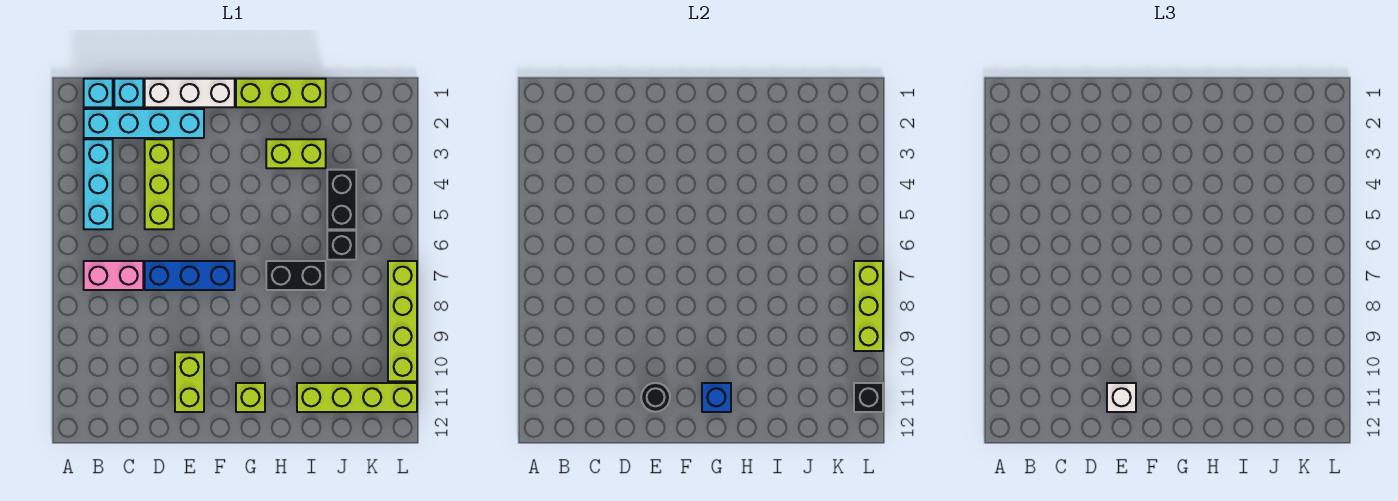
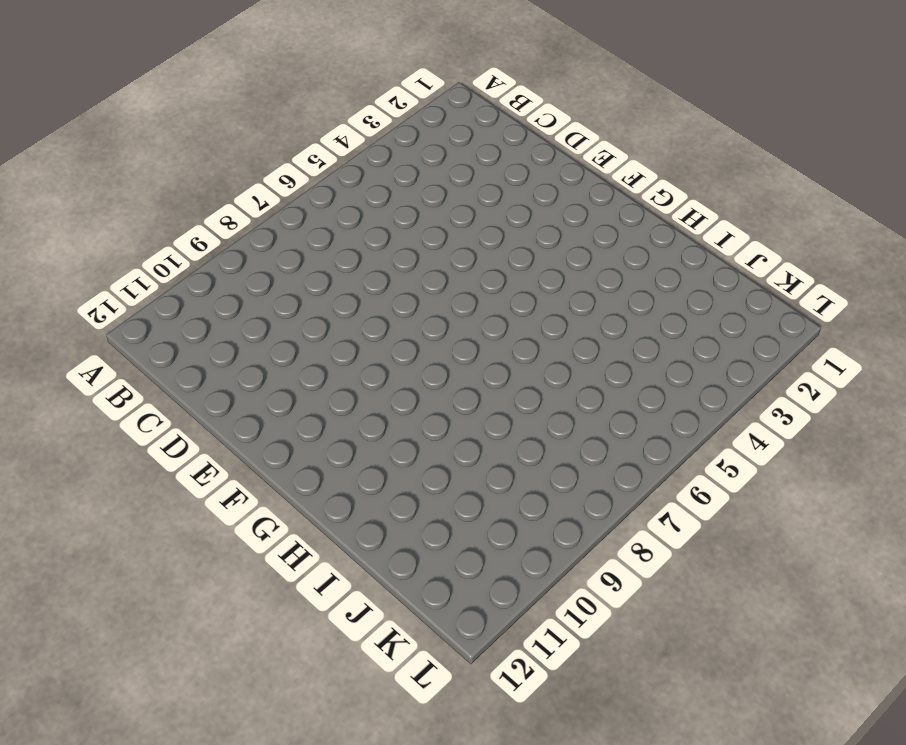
none -> cyan 1x1 brick [84,79,113,107]
none -> cyan 1x4 brick [84,109,204,138]
none -> cyan 1x3 brick [84,139,113,229]

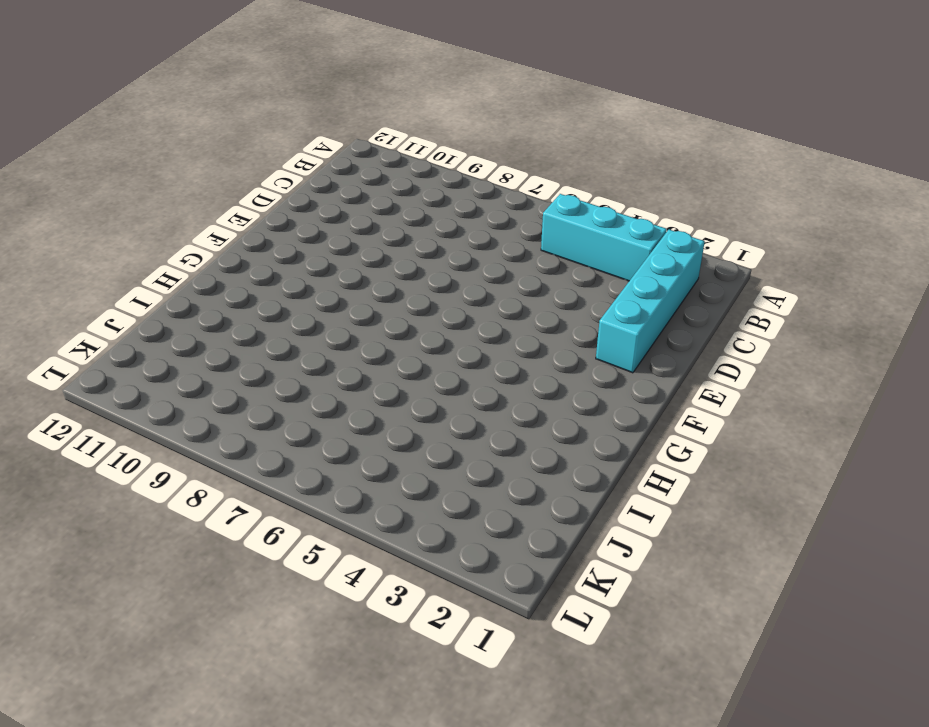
none -> cyan 1x1 brick [84,79,113,107]
none -> pink 1x2 brick [84,261,143,290]
none -> cyan 1x1 brick [114,79,143,107]

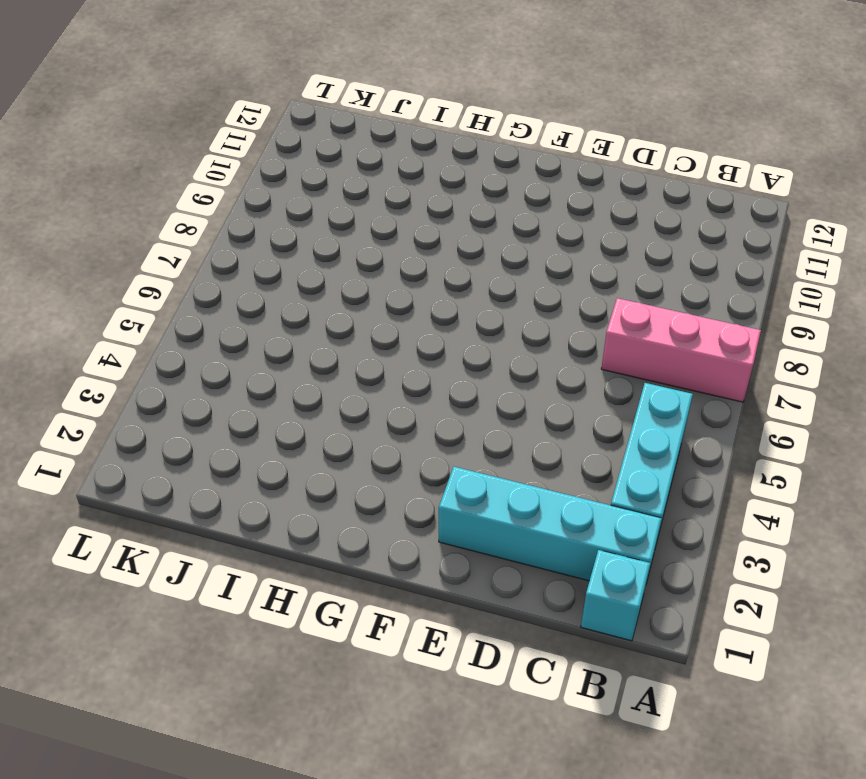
pink 1x3 brick [601,298,761,402] -> pink 1x2 brick [84,261,143,290]
none -> cyan 1x1 brick [114,79,143,107]
none -> white 1x3 brick [145,79,235,107]
none -> lime 1x3 brick [145,139,174,229]

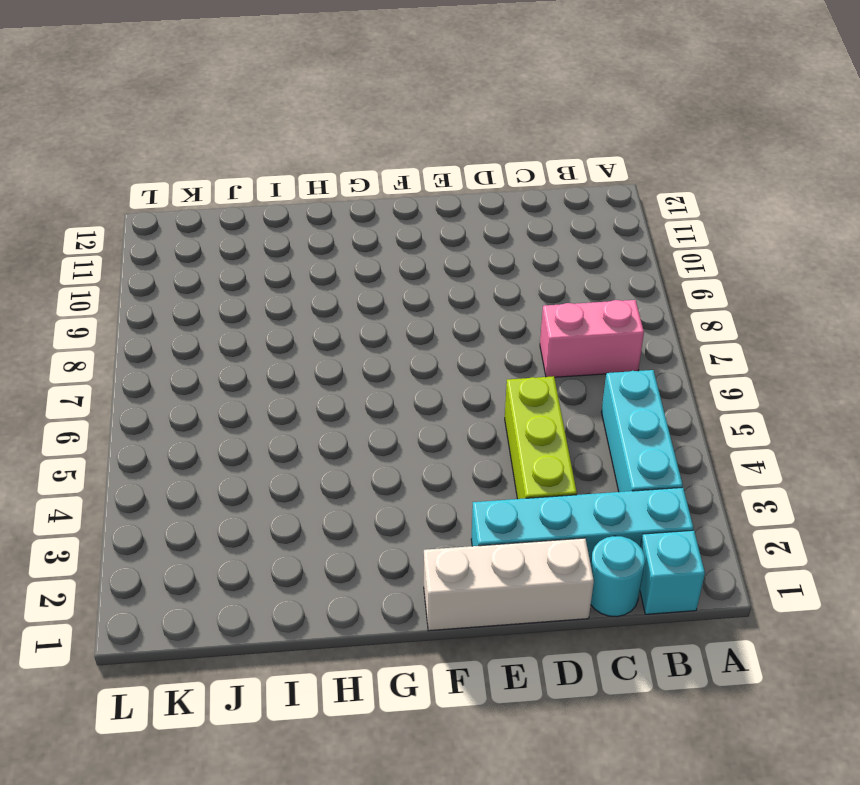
cyan 1x1 round brick [591,536,645,617] -> cyan 1x1 brick [114,79,143,107]
none -> blue 1x3 brick [145,261,235,290]
none -> lime 1x2 brick [175,352,204,412]
none -> lime 1x3 brick [236,79,326,107]

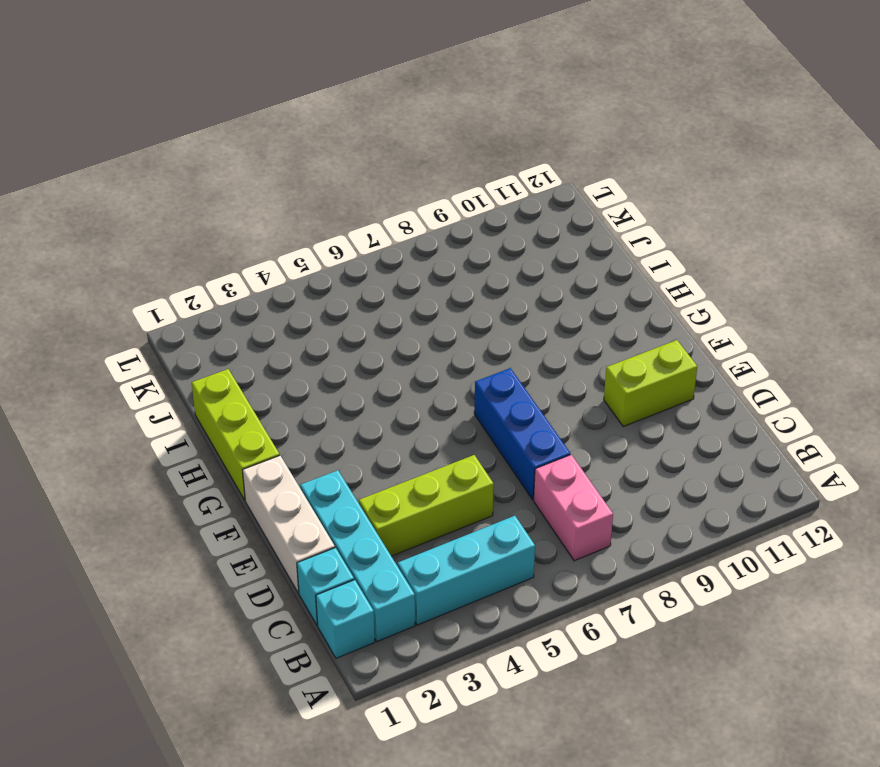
none -> lime 1x1 brick [236,383,265,412]
none -> lime 1x2 brick [266,139,326,168]
none -> black 1x2 brick [266,261,326,290]

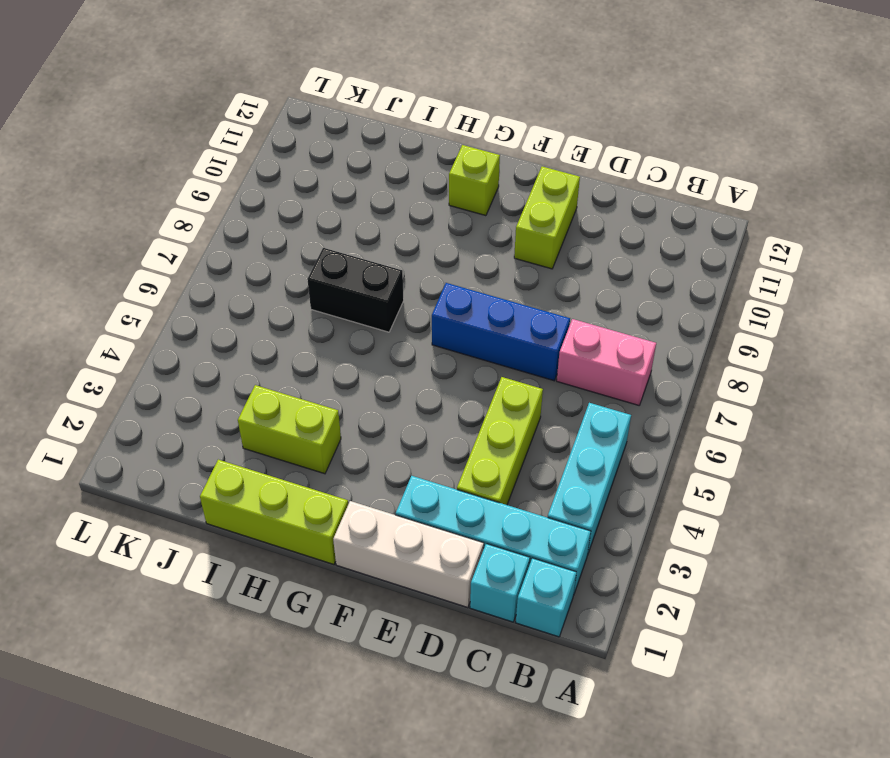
none -> lime 1x4 brick [297,383,417,412]
none -> black 1x2 brick [327,170,356,229]
none -> black 1x1 brick [327,231,356,260]

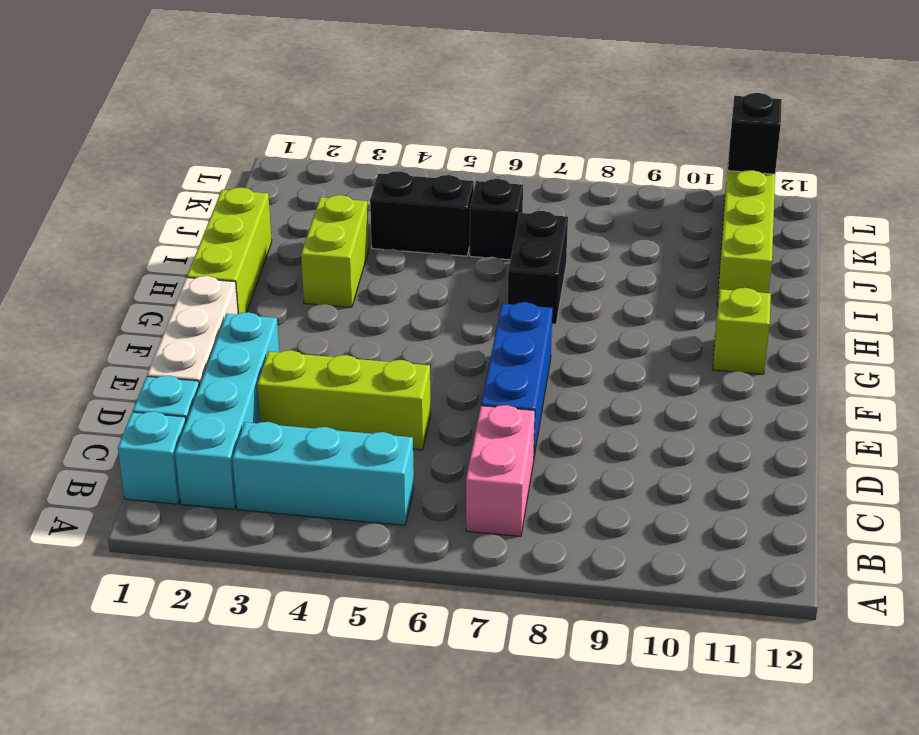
none -> lime 1x2 brick [175,352,204,412]
none -> lime 1x4 brick [388,261,417,381]
none -> black 1x1 round brick [641,383,670,412]

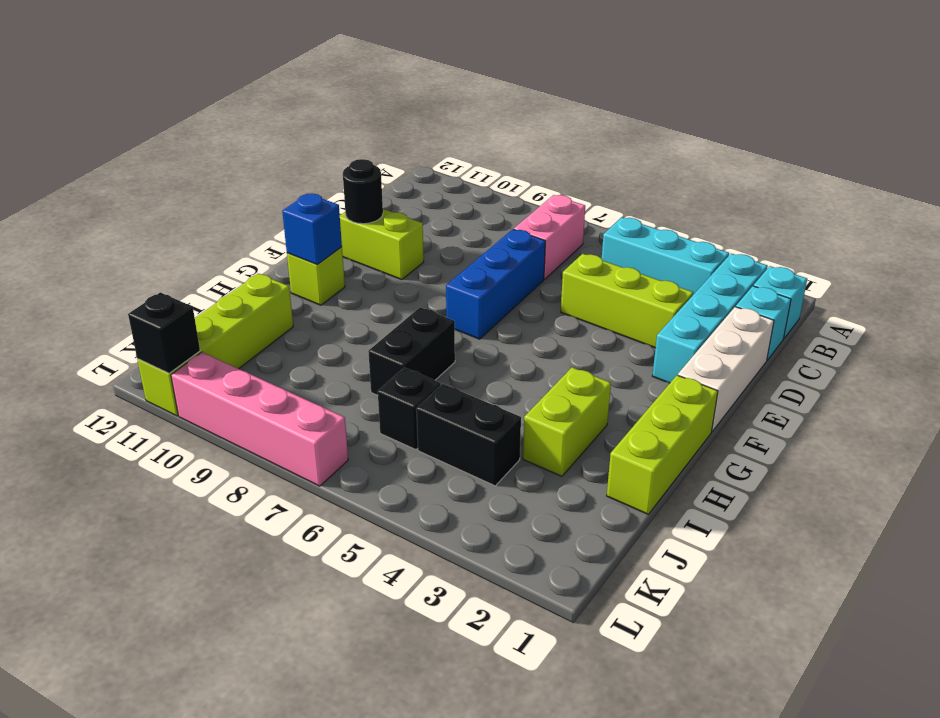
pink 1x4 brick [171,352,348,486] -> lime 1x4 brick [388,261,417,381]
none -> lime 1x3 brick [854,261,883,351]
none -> white 1x1 brick [1107,383,1136,412]

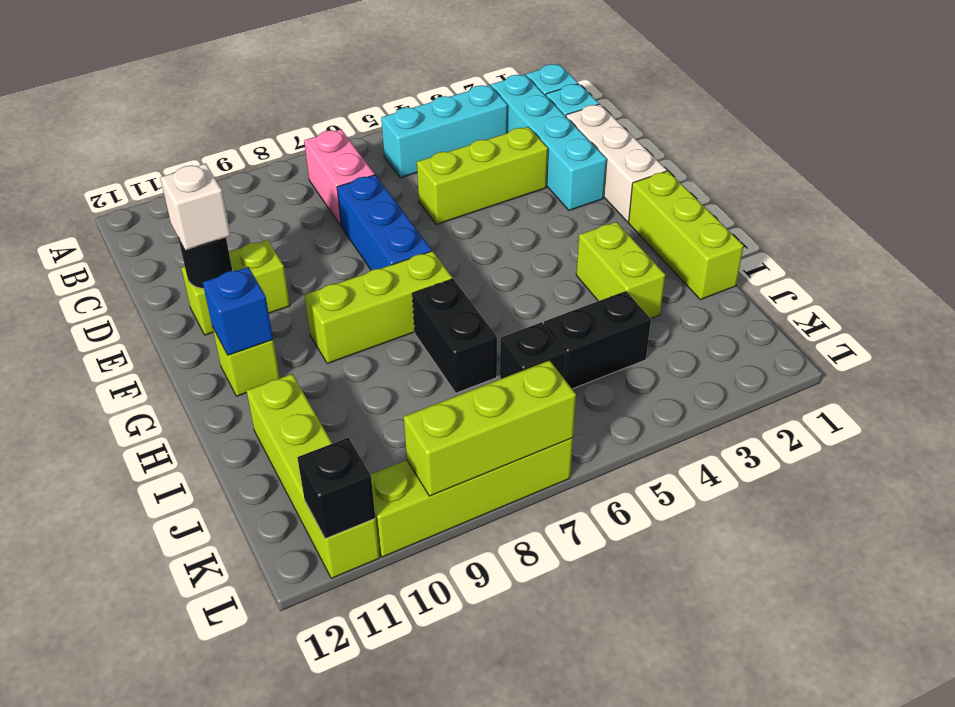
lime 1x3 brick [304,251,452,363] -> none

